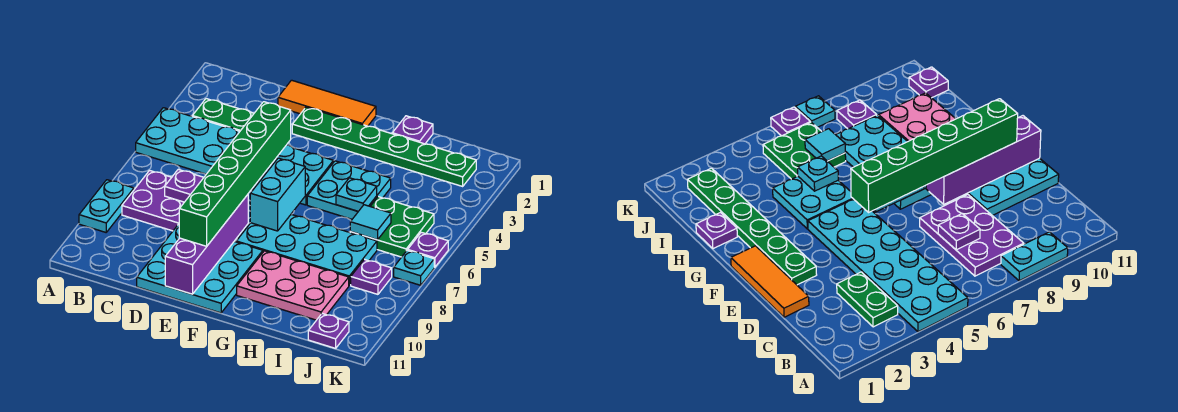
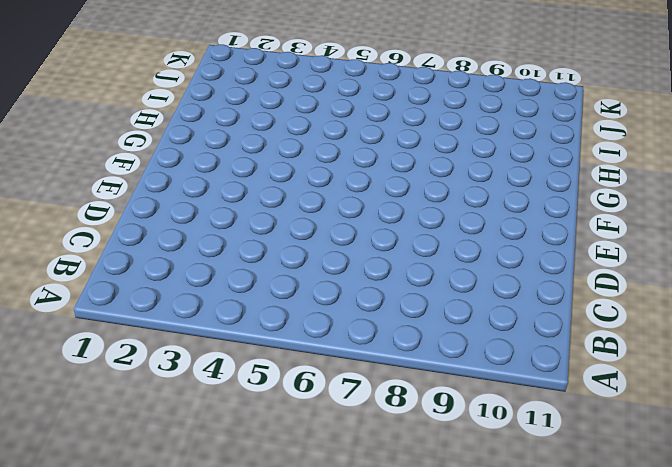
none -> cyan 2x6 plate [136,108,334,205]
none -> cyan 1x2 plate [79,180,134,232]
none -> green 1x2 plate [192,99,254,131]

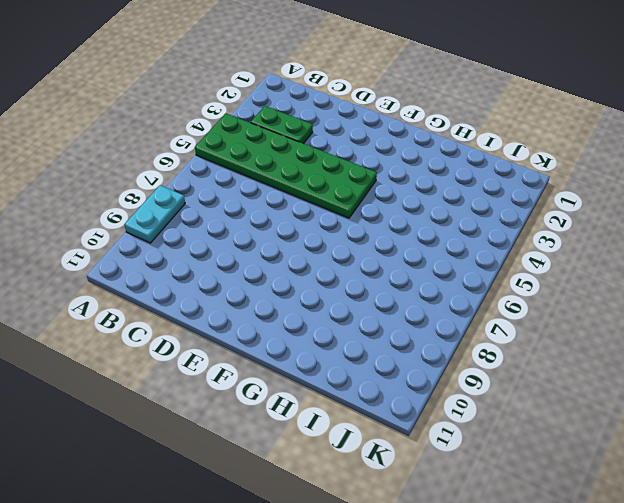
green 2x6 plate [195,113,377,218] -> cyan 2x6 plate [136,108,334,205]
none -> purple 2x3 plate [122,171,184,231]
none -> orange 1x3 tile [278,80,376,126]
none -> cyan 3x3 plate [137,224,263,313]

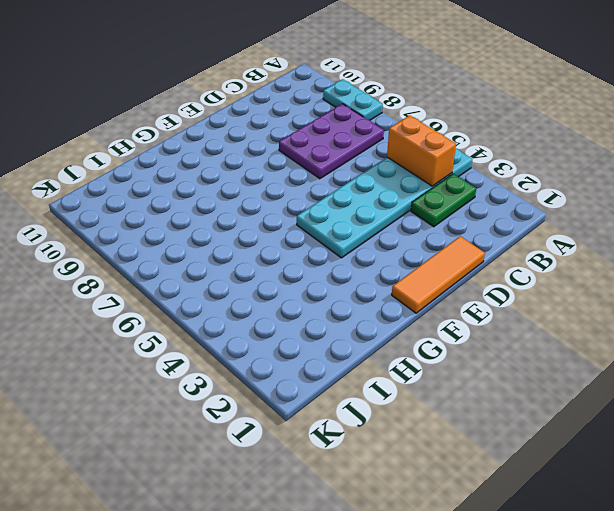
orange 1x2 brick [387,115,456,186] -> none
none -> cyan 3x3 plate [137,224,263,313]
none -> green 1x6 plate [292,107,476,186]
none -> cyan 2x4 plate [236,214,377,285]

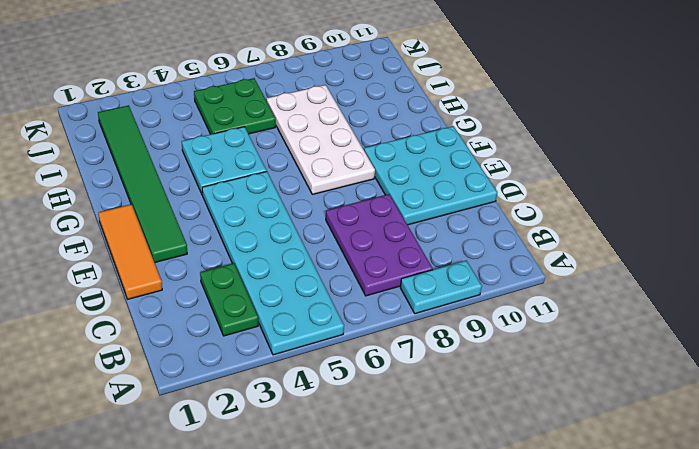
green 1x6 tile [98,105,187,263] -> green 1x6 plate [292,107,476,186]
white 2x4 plate [267,85,375,194] -> cyan 2x4 plate [236,214,377,285]
none -> pink 2x3 plate [237,251,349,320]
none -> purple 1x1 plate [392,116,433,144]
none -> purple 1x1 plate [351,260,392,294]

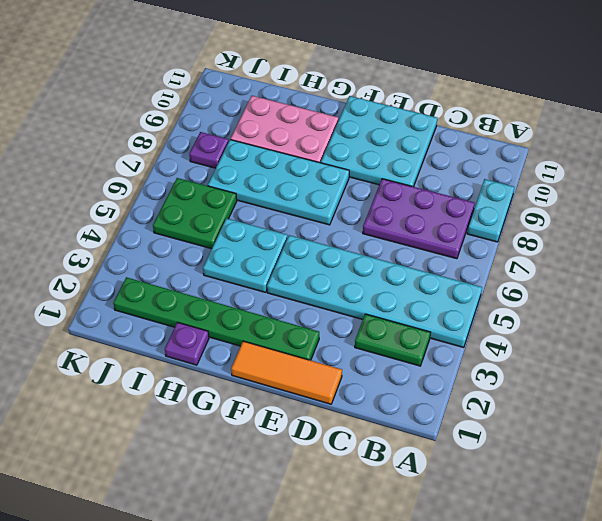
none -> purple 1x1 plate [308,314,349,348]
none -> purple 1x1 plate [408,232,448,267]
none -> cyan 1x1 plate [394,250,434,285]

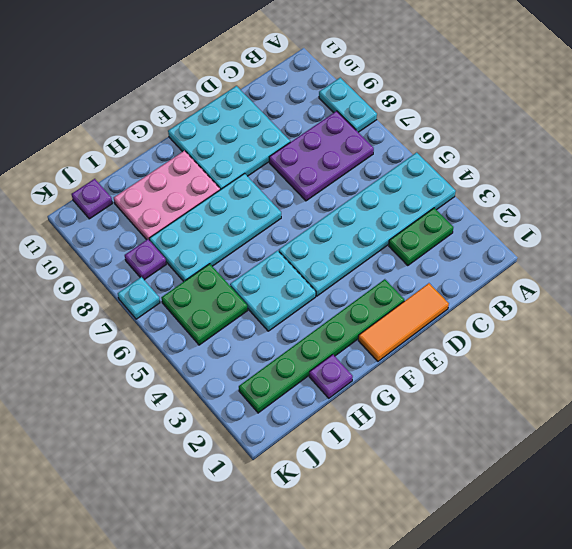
none -> purple 1x1 plate [408,232,448,267]
none -> purple 1x1 plate [165,169,204,202]
none -> purple 1x4 brick [165,195,248,294]

